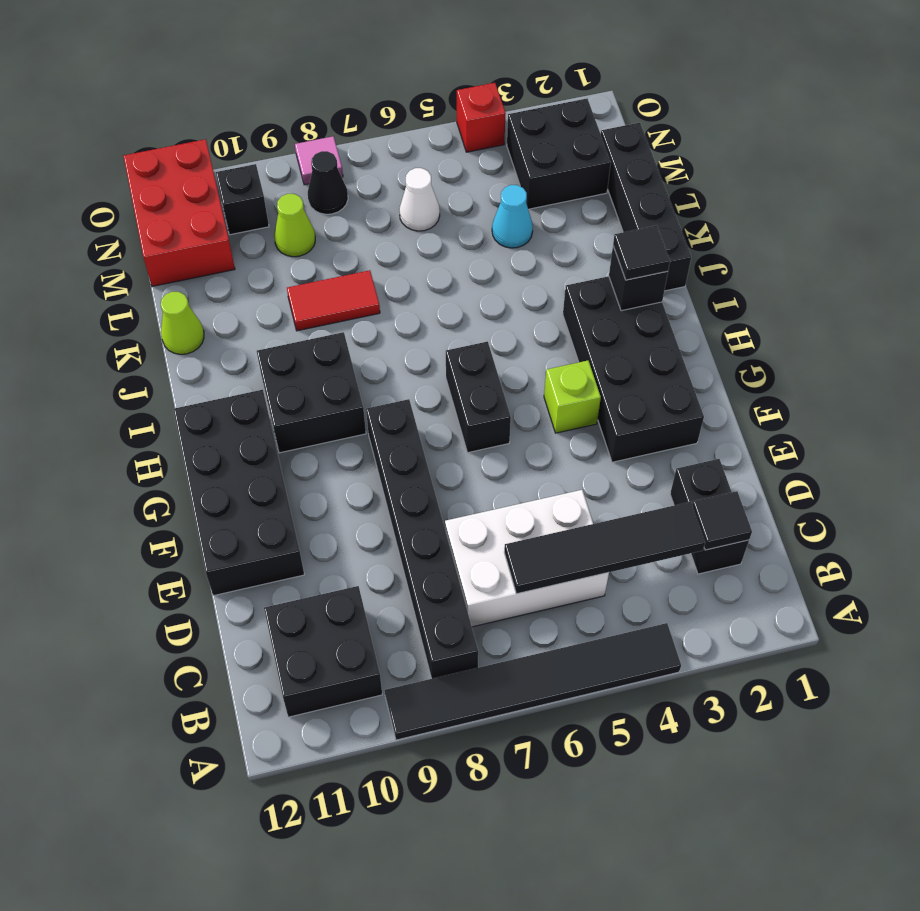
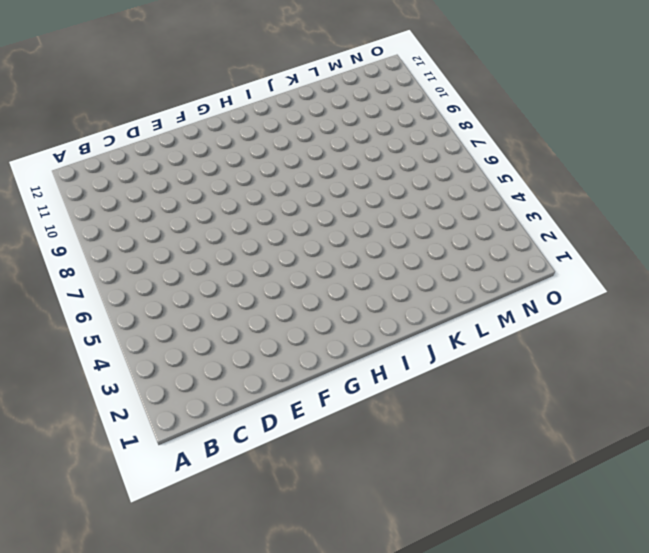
none -> black 1x6 tile [385,623,681,740]
none -> black 1x6 brick [366,399,478,679]
none -> black 2x2 brick [264,586,382,717]

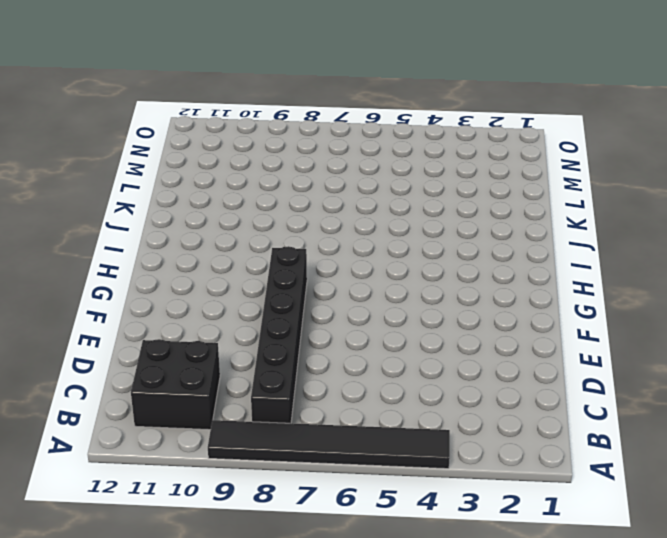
none -> black 1x2 brick [670,459,749,574]
none -> white 2x3 brick [445,490,609,627]
none -> black 2x4 brick [173,390,304,596]

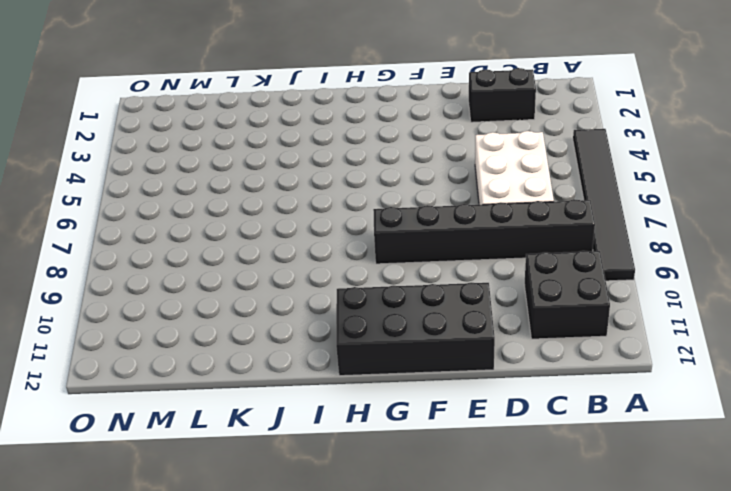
none -> black 2x4 brick [563,276,704,462]
none -> lime 1x1 brick [544,361,601,433]
none -> black 1x2 brick [446,342,511,453]

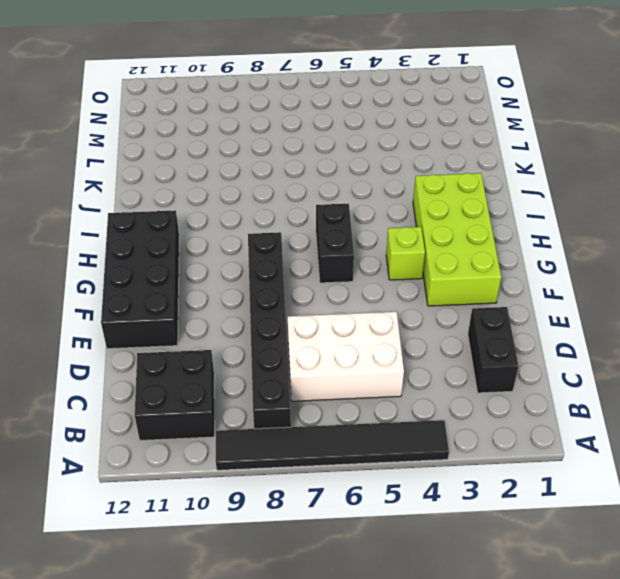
lime 2x4 brick [413,173,501,306] -> black 2x4 brick [563,276,704,462]
none -> black 2x2 brick [257,332,366,453]
none -> black 1x4 brick [601,123,691,291]
none -> red 1x2 tile [287,270,380,331]

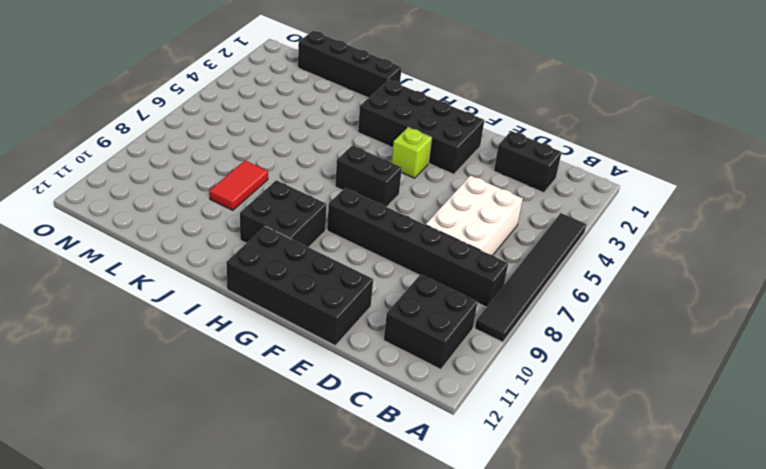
none -> lime 1x1 cone [161,292,204,354]
none -> cyan 1x1 cone [492,185,533,248]
none -> black 2x2 brick [507,99,611,209]

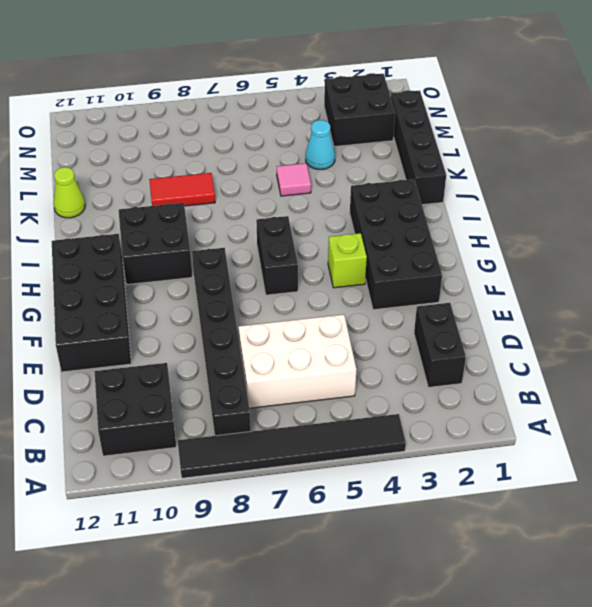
pink 1x1 tile [277,163,311,196] -> pink 1x1 tile moved to [295,136,343,185]
none -> white 1x1 cone [399,168,440,231]
none -> lime 1x1 cone [274,194,315,257]
none -> red 2x3 brick [123,139,235,286]

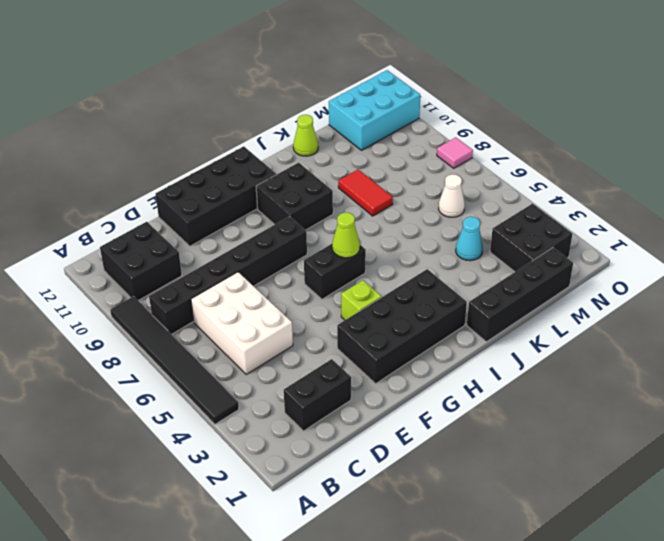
lime 1x1 cone [332,213,360,258] -> lime 1x1 cone moved to [274,194,315,257]
cyan 2x3 brick [329,70,420,150] -> red 2x3 brick [123,139,235,286]
none -> black 1x1 cone [308,151,348,214]
none -> black 1x1 brick [216,164,269,235]
none -> red 1x1 brick [457,83,506,152]

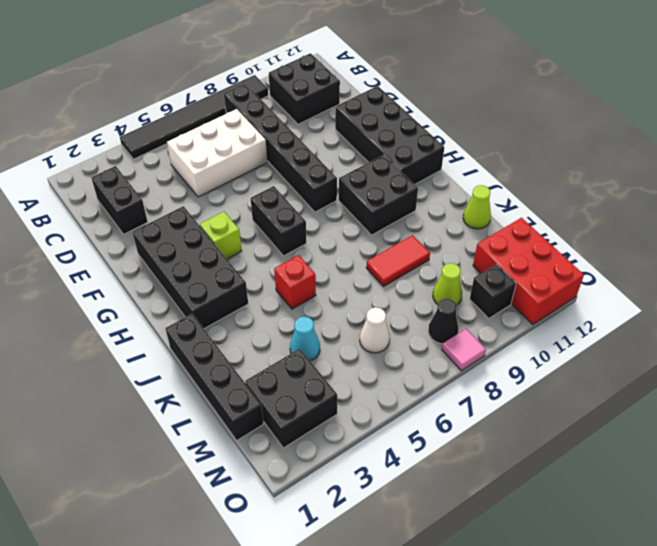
red 1x1 brick [274,255,316,309] -> red 1x1 brick moved to [457,83,506,152]
none -> black 1x1 tile [692,491,752,550]
none -> black 1x4 tile [504,502,705,594]
none -> black 1x1 brick [609,246,668,311]

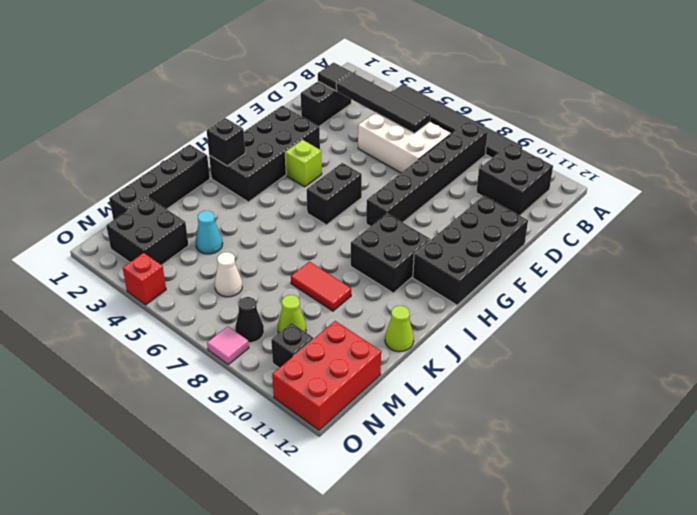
none -> black 1x1 tile [613,225,670,280]

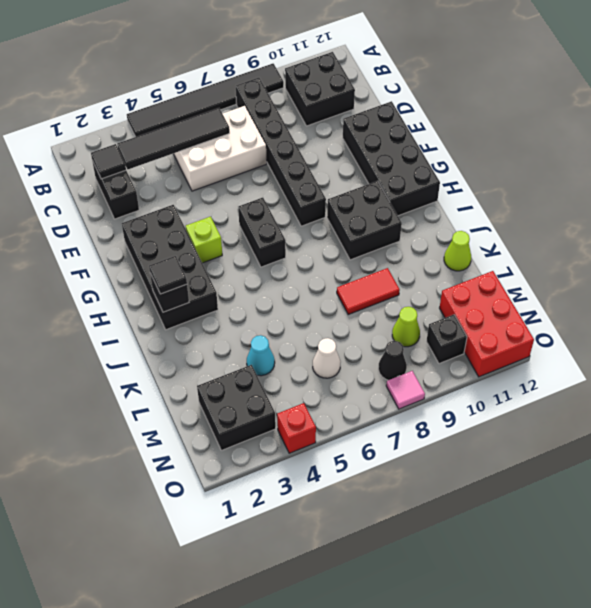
none -> black 1x4 brick [601,123,691,291]

